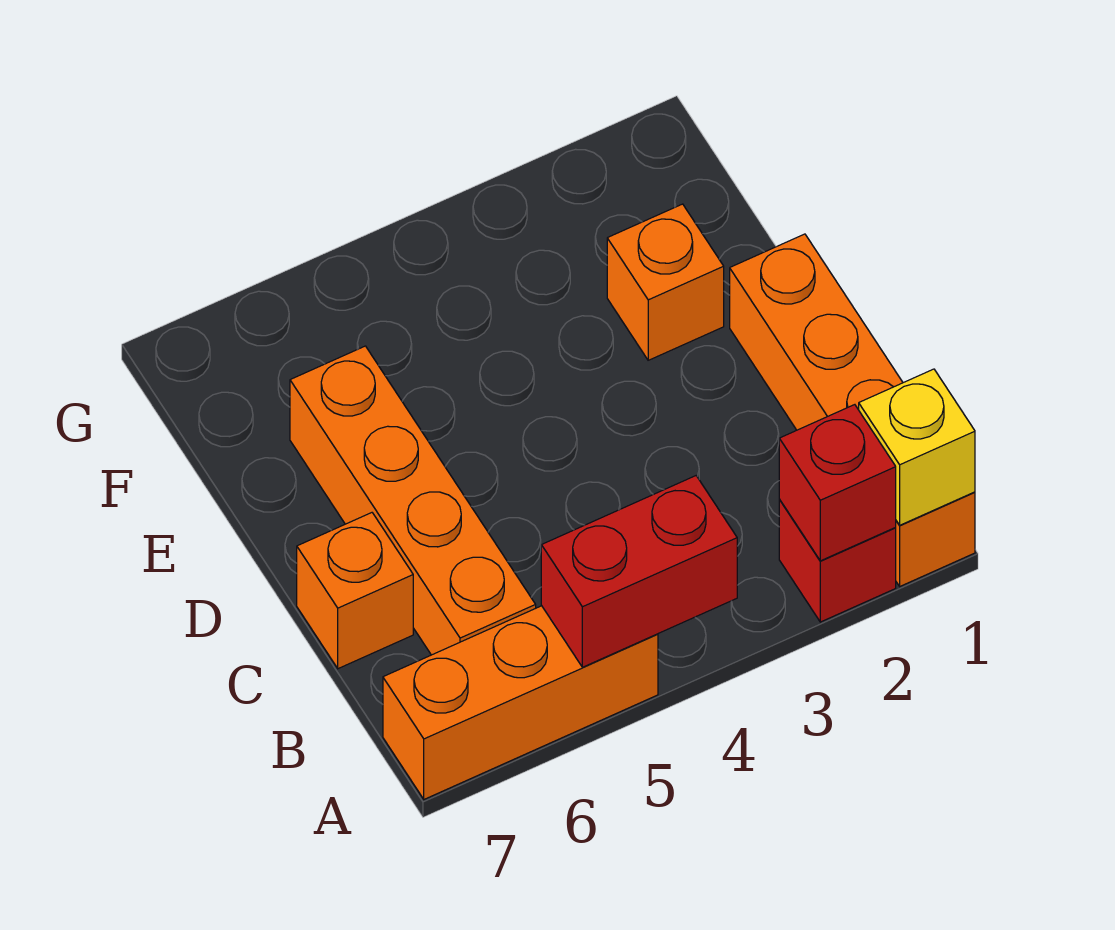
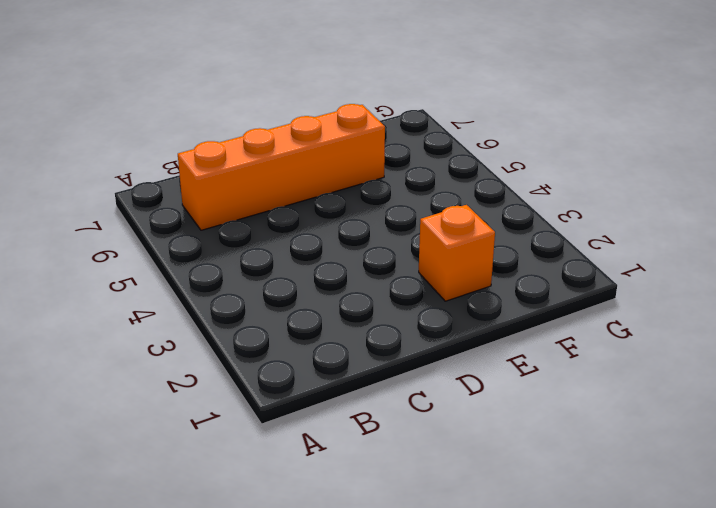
none -> orange 1x4 brick [730,234,975,586]
none -> red 1x1 brick [779,500,896,622]

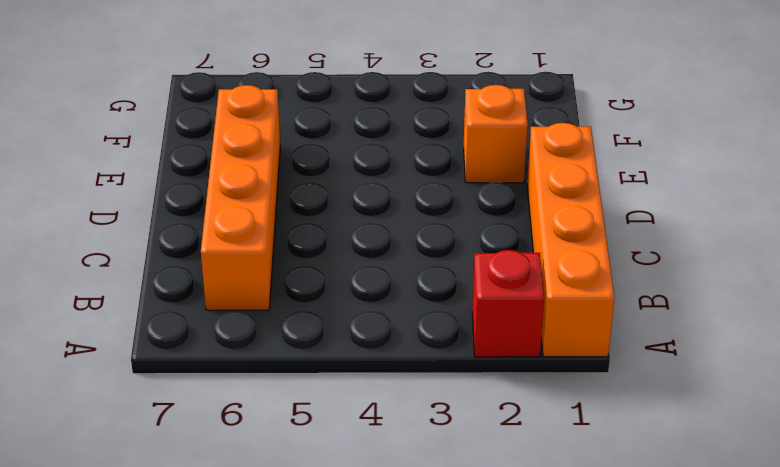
none -> orange 1x3 brick [383,606,658,799]
none -> orange 1x1 brick [297,513,413,669]

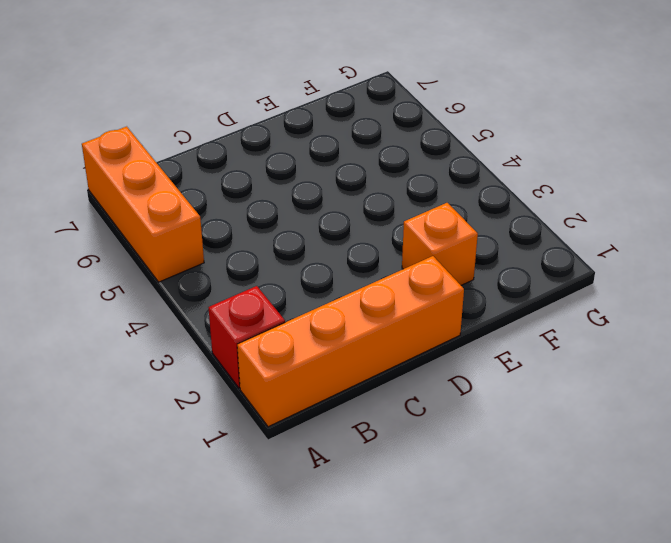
none -> orange 1x4 brick [290,346,536,655]
none -> orange 1x1 brick [297,513,413,669]

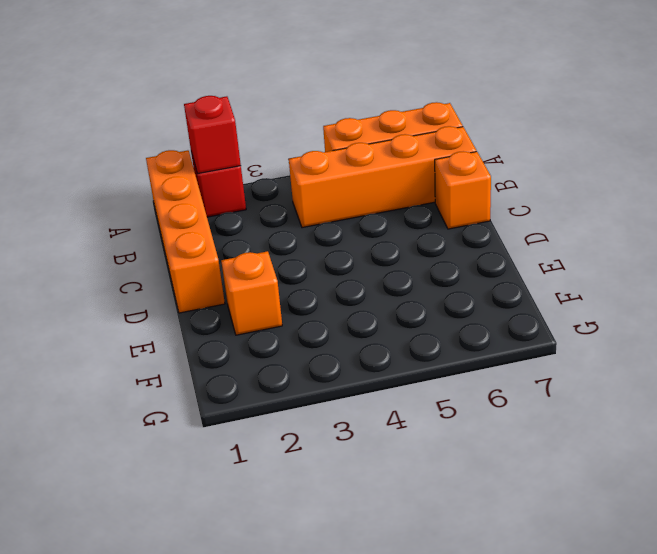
orange 1x4 brick [289,126,476,228] -> orange 1x4 brick turned to [290,346,536,655]
none -> yellow 1x1 brick [859,369,975,525]
none -> red 1x2 brick [541,476,737,667]

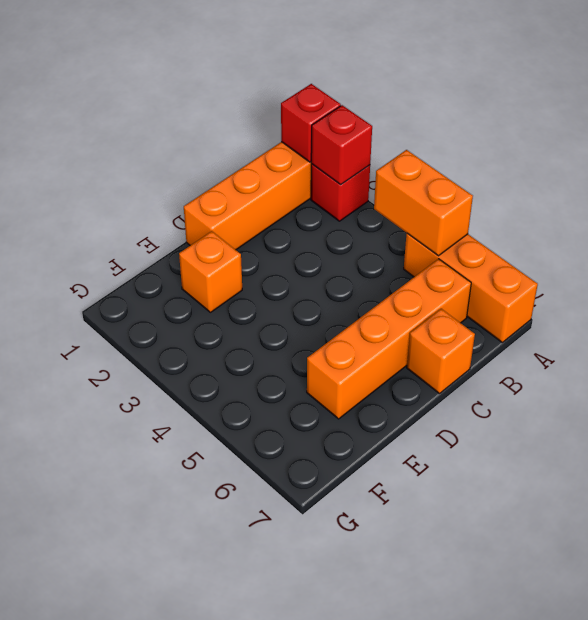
red 1x1 brick [281,84,341,162] -> yellow 1x1 brick [859,369,975,525]
orange 1x2 brick [374,150,473,256] -> red 1x2 brick [541,476,737,667]

